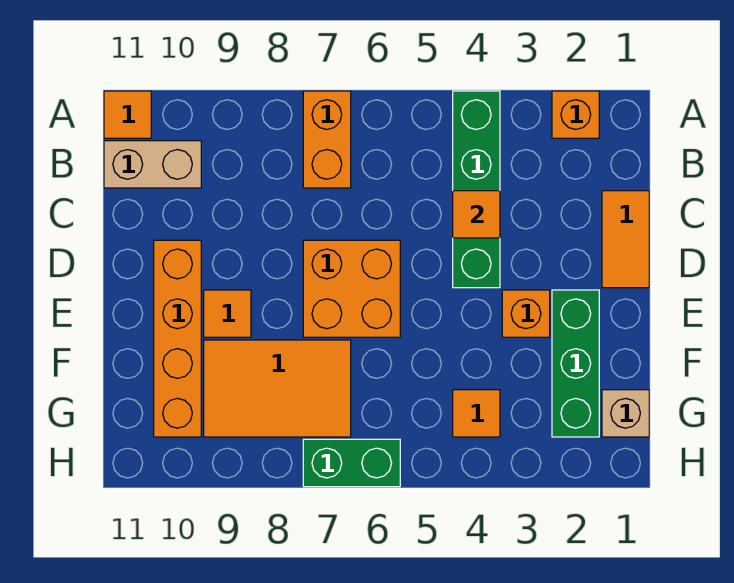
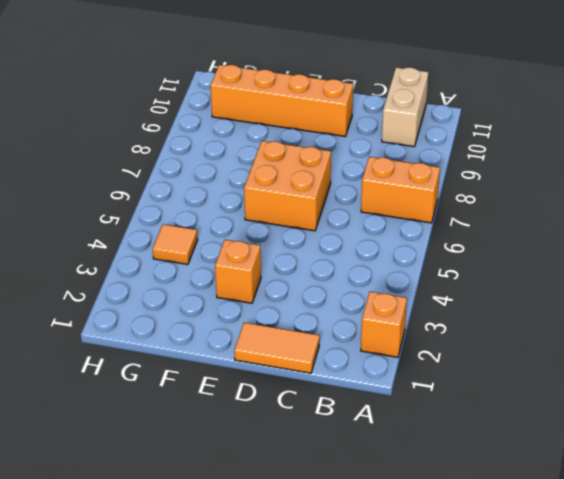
none -> green 1x4 brick [453,91,500,288]
none -> orange 1x1 tile [104,91,151,138]
none -> green 1x3 brick [552,290,599,437]

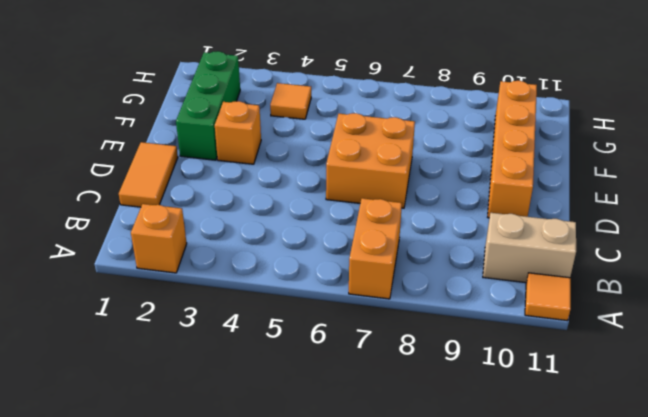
none -> green 1x4 brick [453,91,500,288]
none -> orange 1x1 tile [204,290,251,337]
none -> orange 2x3 tile [204,340,351,437]

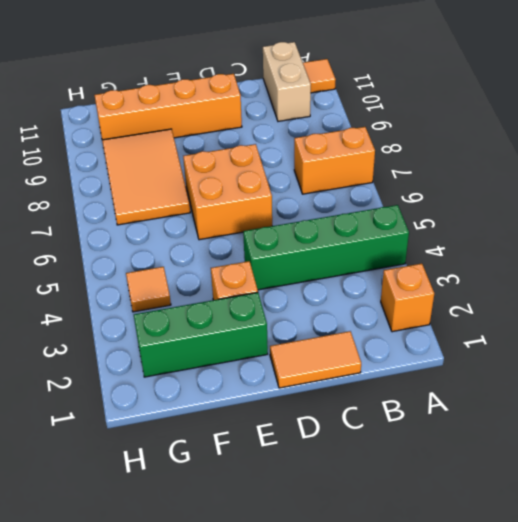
none -> orange 1x1 tile [204,290,251,337]
none -> tan 1x1 brick [602,390,649,437]
none -> green 1x2 brick [303,439,400,487]

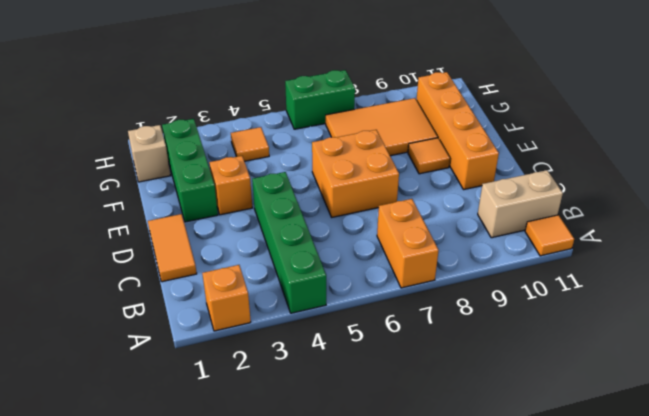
none -> orange 1x1 tile [453,191,500,238]

